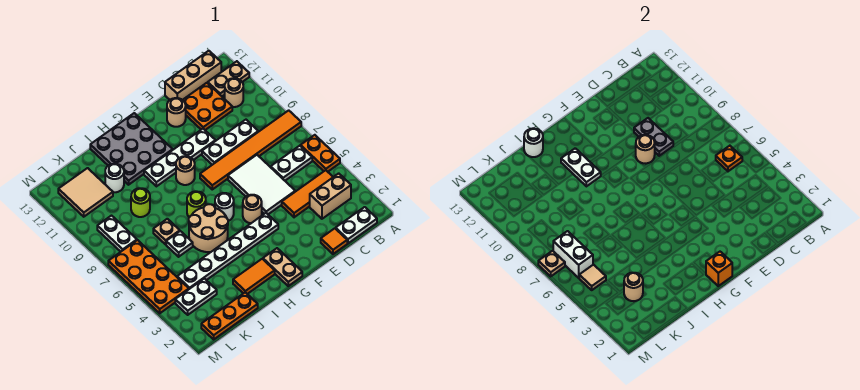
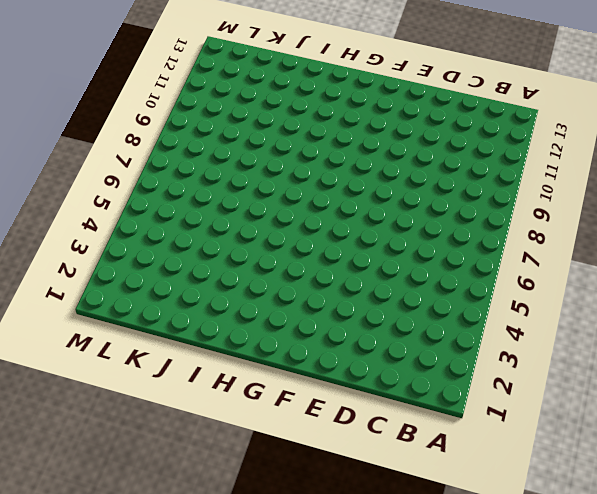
none -> orange 1x2 plate [301,135,340,172]
none -> orange 1x6 tile [200,110,301,189]
none -> tan 1x2 plate [208,61,249,96]
none -> white 1x2 plate [336,207,377,243]

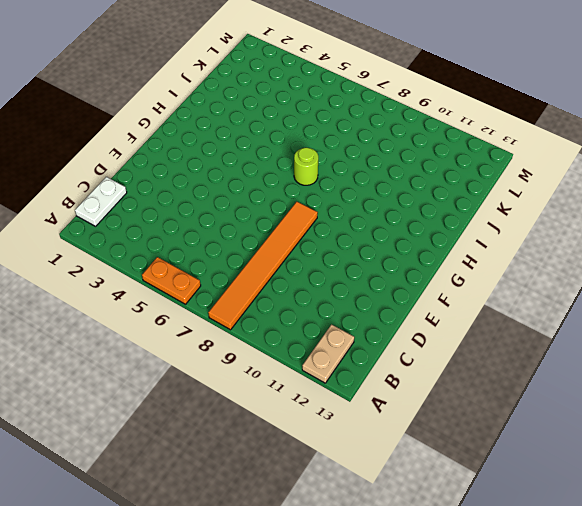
none -> tan 1x2 brick [310,173,351,219]
none -> orange 1x3 tile [282,170,333,217]
none -> white 1x2 plate [271,146,312,181]
none -> tan 1x1 round brick [225,78,243,107]

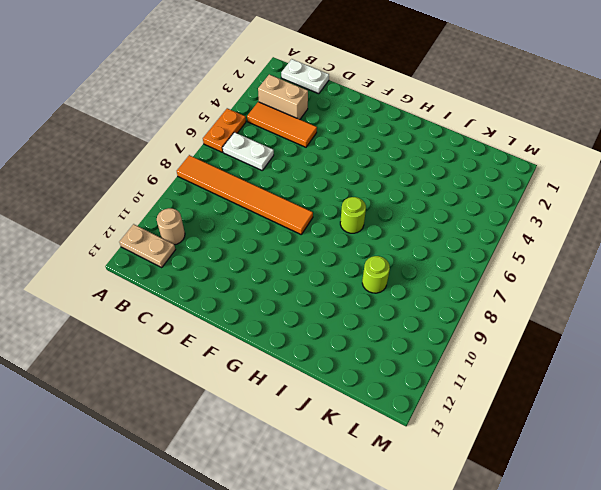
none -> tan 1x3 brick [165,51,221,100]
none -> white 1x3 plate [202,120,258,165]
none -> orange 2x2 plate [183,83,232,130]
none -> orange 1x1 tile [321,228,347,254]

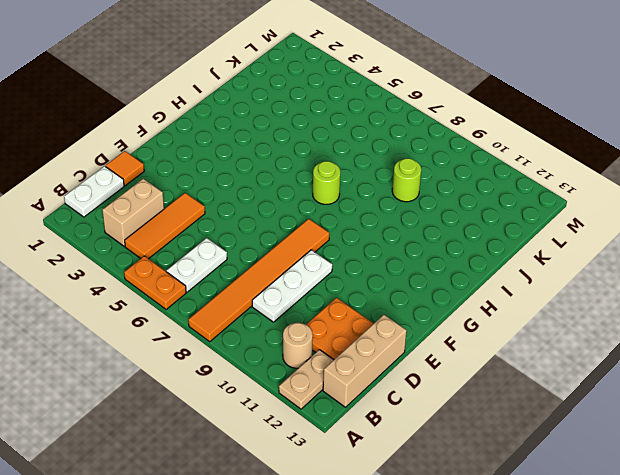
none -> white 2x3 tile [228,155,295,214]
none -> white 1x4 plate [144,129,215,186]
none -> tan 1x1 round brick [167,98,186,127]
none -> white 1x6 plate [177,213,278,289]

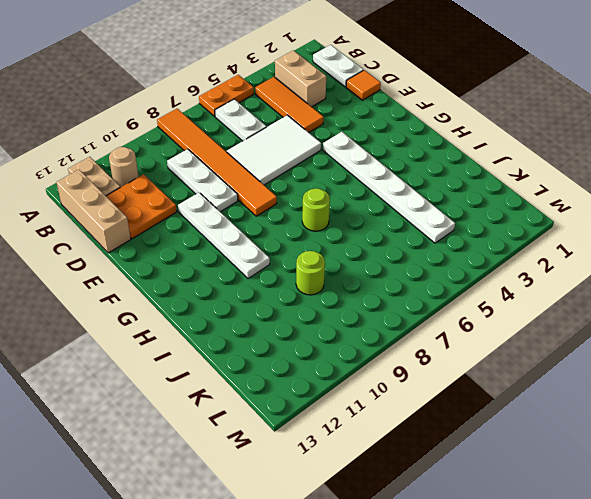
none -> tan 1x1 round brick [167,98,186,127]
none -> tan 1x1 round brick [243,195,262,223]
none -> tan 1x2 plate [263,248,302,286]
none -> white 1x1 round brick [215,193,234,221]

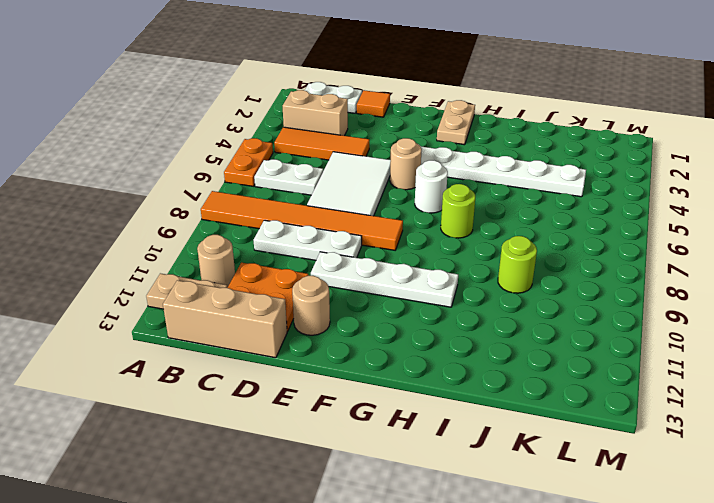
none -> tan 1x1 round brick [176,156,195,185]
none -> grey 3x3 plate [90,113,173,185]
none -> orange 1x2 tile [233,259,275,294]
none -> tan 2x2 round brick [189,204,228,252]

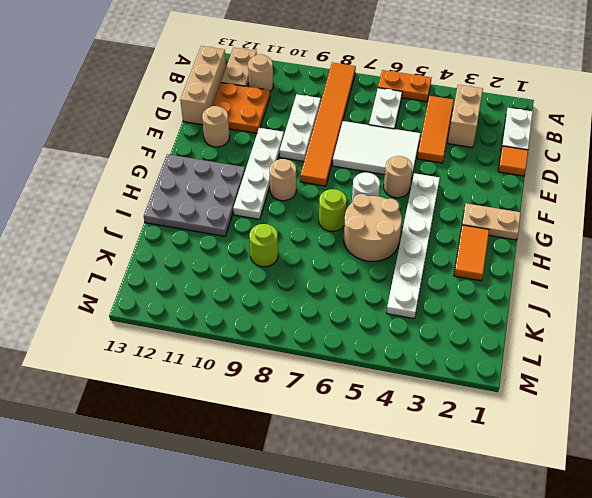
none -> orange 1x3 plate [201,292,258,339]
none -> white 1x1 plate [166,231,193,257]
none -> tan 1x1 plate [153,219,180,244]
none -> white 1x1 round brick [105,164,124,192]

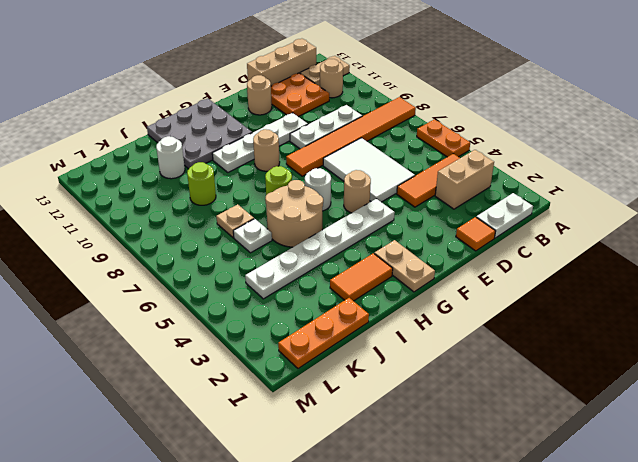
none -> white 1x2 plate [271,146,312,181]
none -> white 1x2 plate [175,279,217,315]
none -> tan 2x2 tile [58,168,113,217]
none -> orange 2x4 plate [108,240,189,313]

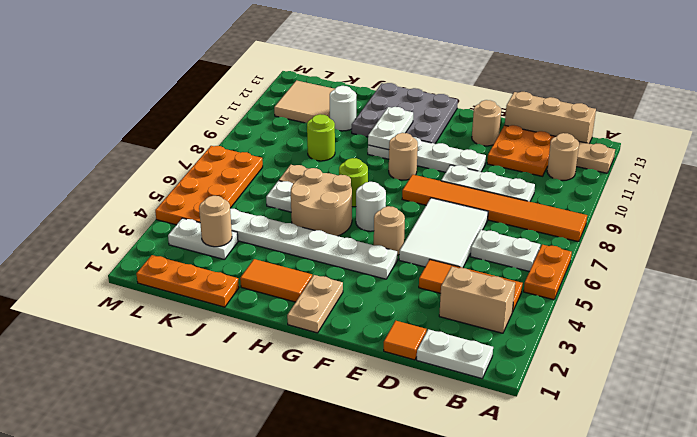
none -> white 1x2 plate [97,216,137,252]
none -> orange 1x1 plate [716,146,742,171]
none -> grey 1x2 plate [634,118,673,156]
none -> tan 1x1 round brick [636,135,655,164]

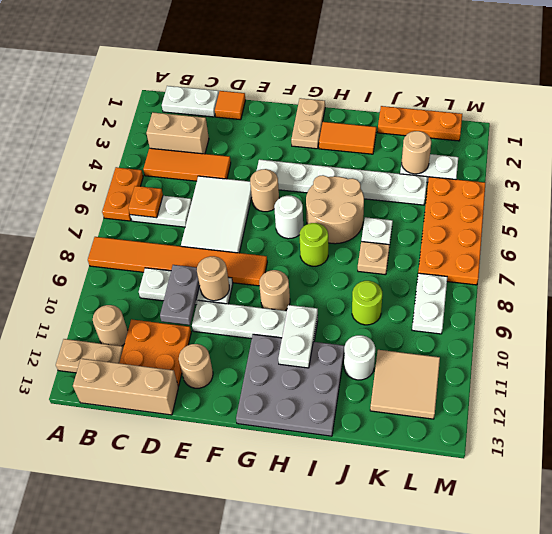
none -> orange 1x1 brick [706,252,732,286]
none -> white 1x1 round brick [524,128,543,157]
none -> tan 1x1 tile [579,265,606,290]
none -> white 1x2 brick [553,231,593,278]

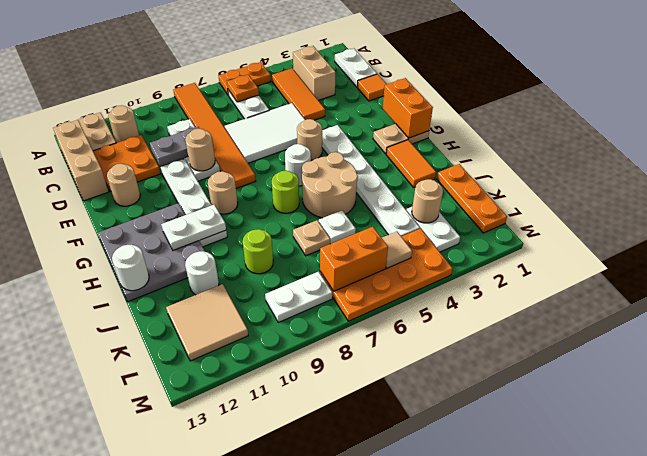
orange 1x2 brick [383,78,433,138] -> orange 1x1 brick [706,252,732,286]
orange 1x2 brick [320,227,388,291] -> white 1x2 brick [553,231,593,278]
none -> tan 1x1 plate [538,251,565,277]

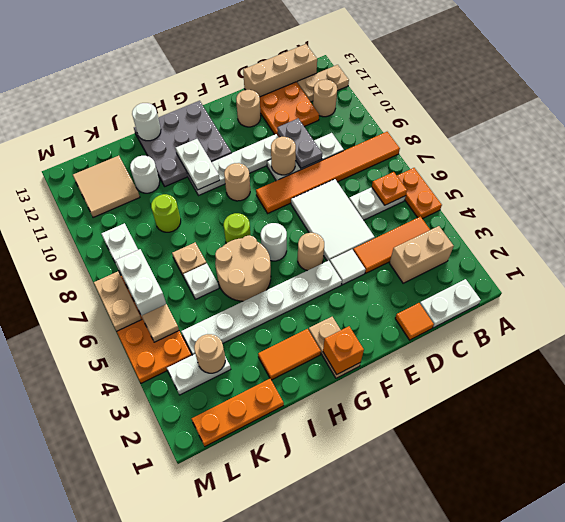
white 1x1 tile [330,249,365,285] -> none
tan 1x2 plate [94,272,141,331] -> tan 1x1 plate [538,251,565,277]

